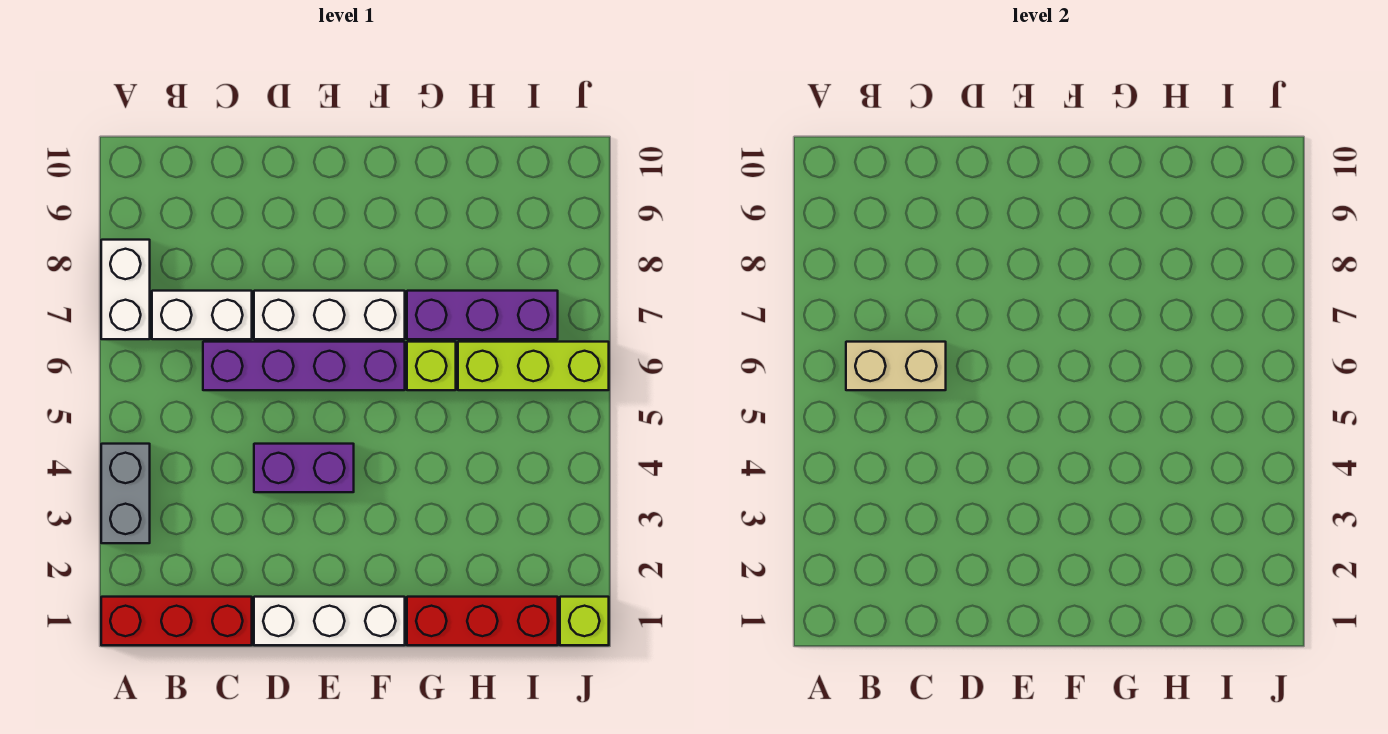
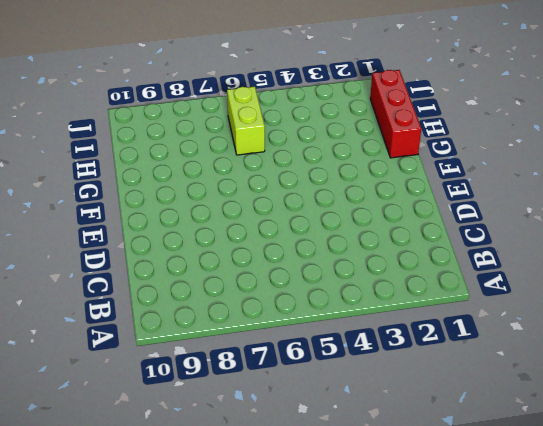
lime 1x2 brick [227,86,265,155] -> lime 1x3 brick [458,342,609,390]
none -> red 1x3 brick [101,597,252,645]
none -> grey 1x2 brick [101,444,150,543]
none -> white 1x2 brick [101,240,150,339]

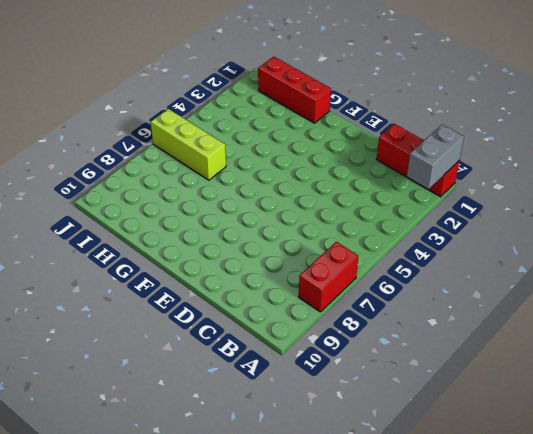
grey 1x2 brick [407,125,464,189] -> grey 1x2 brick moved to [101,444,150,543]
red 1x2 brick [299,242,358,312] -> white 1x2 brick [101,240,150,339]
none -> white 1x2 brick [152,291,252,339]
none -> purple 1x4 brick [203,342,405,390]
none -> white 1x3 brick [254,597,405,645]

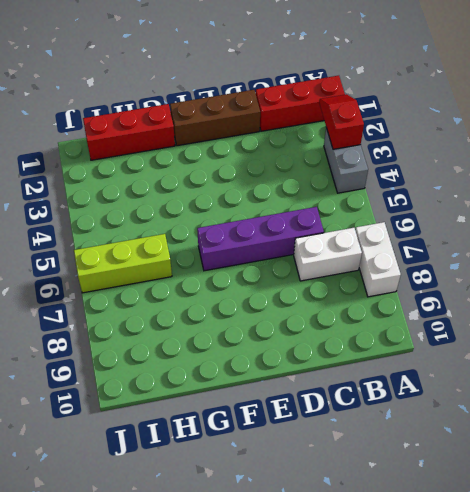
red 1x2 slope [319,94,364,149] -> none
brown 1x3 brick [170,90,260,146] -> white 1x3 brick [254,597,405,645]
none -> purple 1x2 brick [254,444,354,492]
none -> white 1x3 brick [254,291,405,339]
none -> lime 1x1 brick [407,342,456,390]

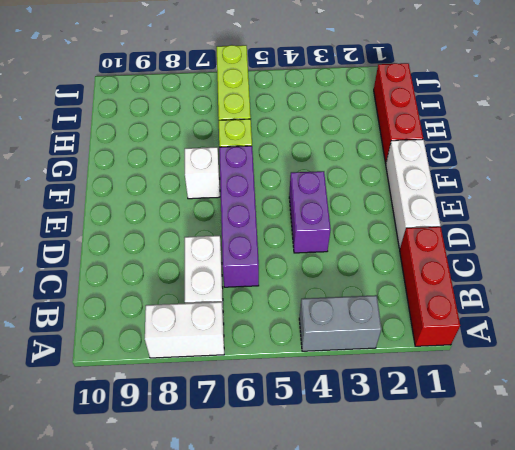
white 1x1 brick [185,147,220,199] -> white 1x3 brick [254,291,405,339]
none -> purple 1x3 brick [407,291,558,339]
none -> lime 1x1 brick [560,597,609,645]
none -> tan 1x2 brick [846,342,946,390]

